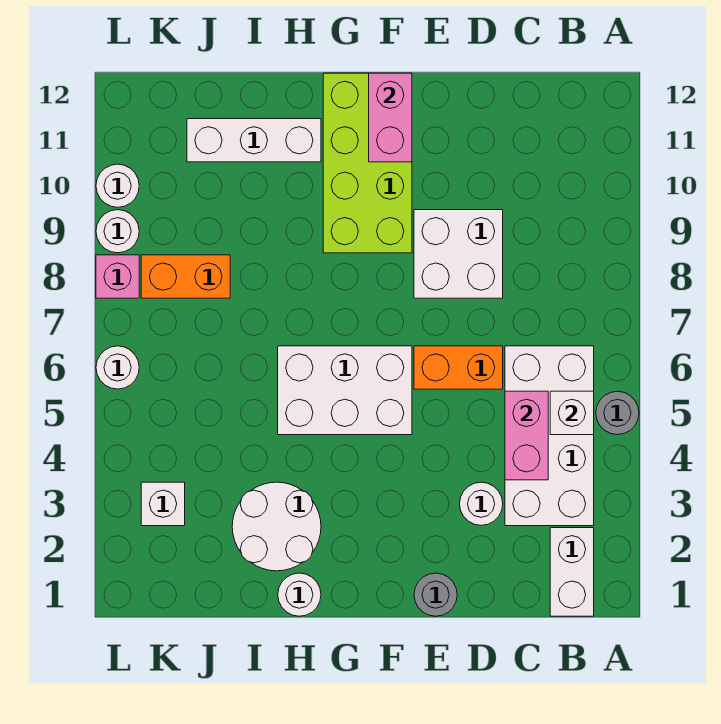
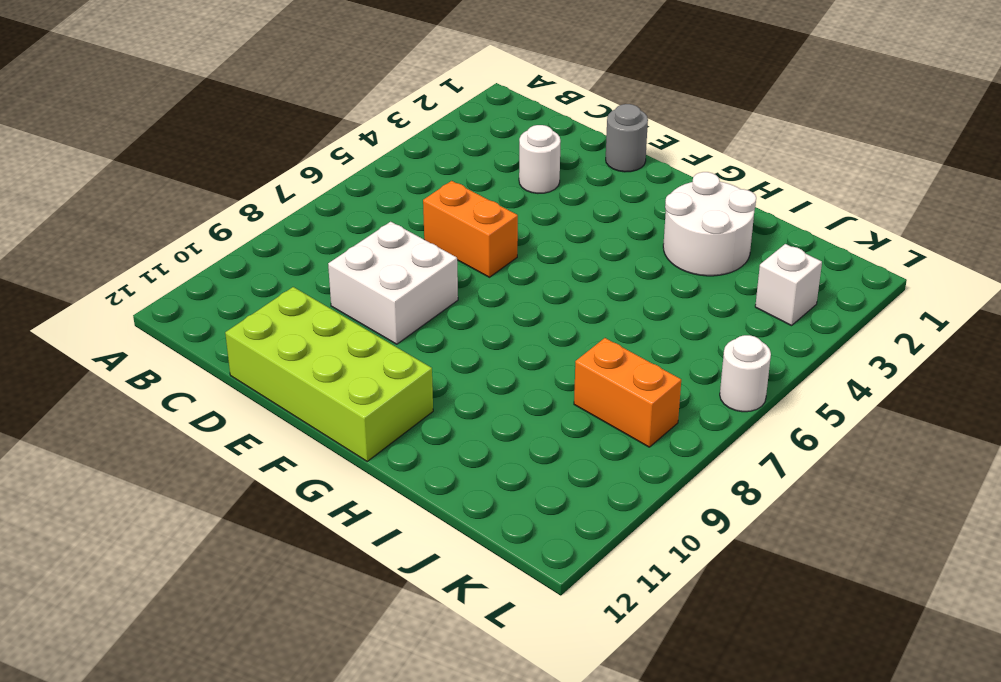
lime 2x4 brick [225,287,433,461] -> lime 2x4 brick turned to [323,73,412,253]
none -> grey 1x1 round brick [596,391,639,435]
none -> white 1x2 brick [550,528,594,616]
none -> white 2x4 brick [505,346,594,526]

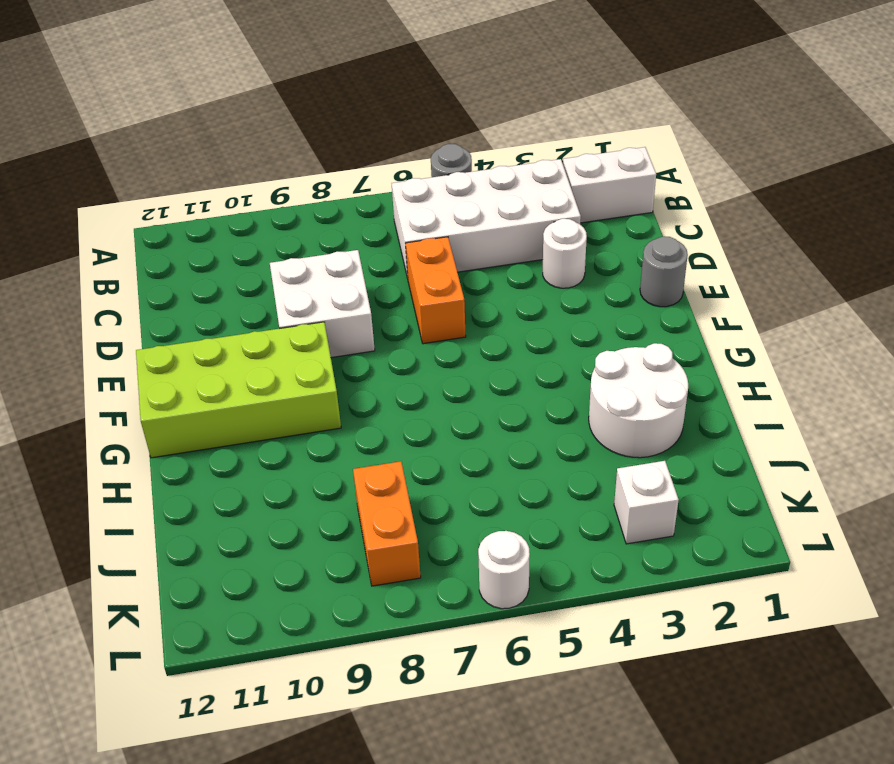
none -> white 2x3 brick [278,346,412,435]
none -> white 1x1 round brick [278,573,321,616]
none -> white 1x3 brick [187,119,321,162]

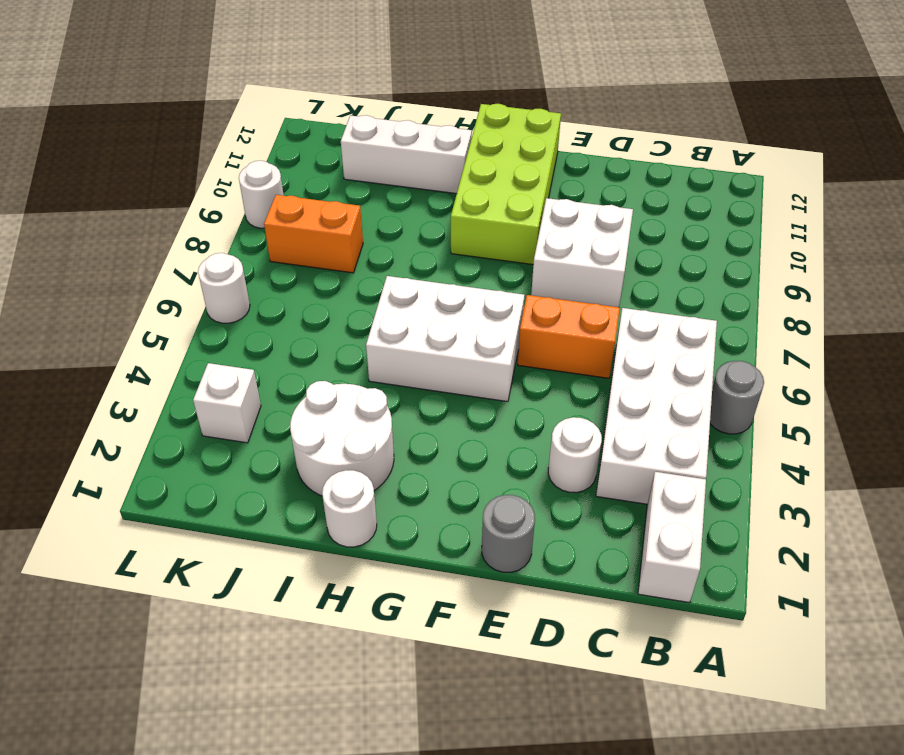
none -> pink 1x1 brick [96,255,139,298]
none -> white 1x1 round brick [96,164,139,207]
none -> white 1x1 brick [550,391,594,435]

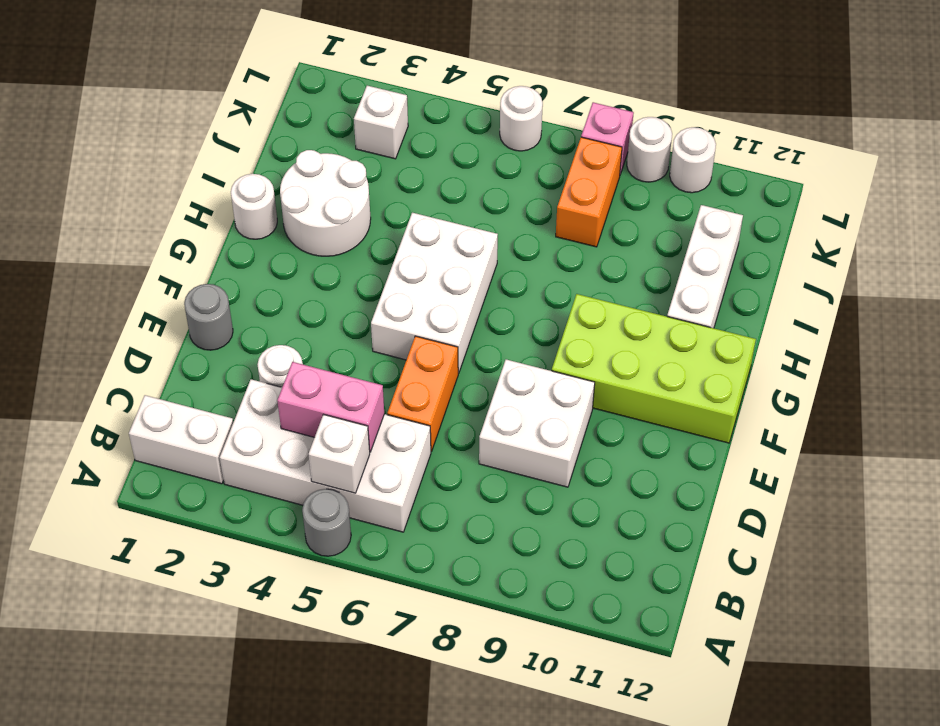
none -> pink 1x2 brick [369,73,412,162]

